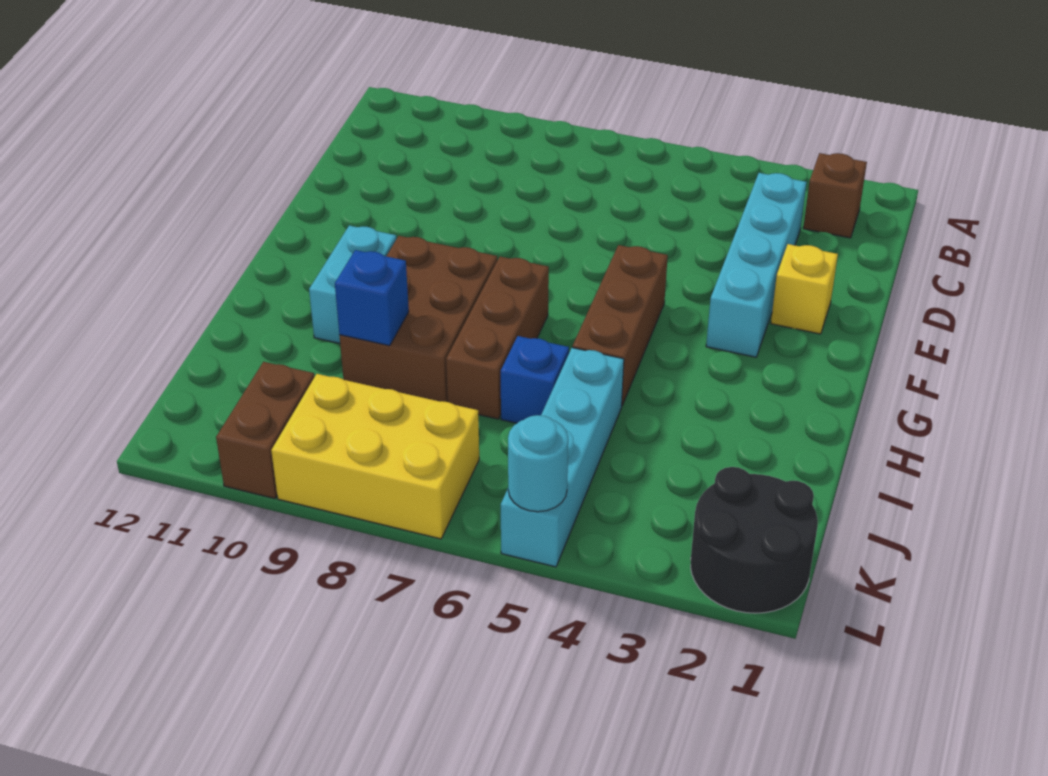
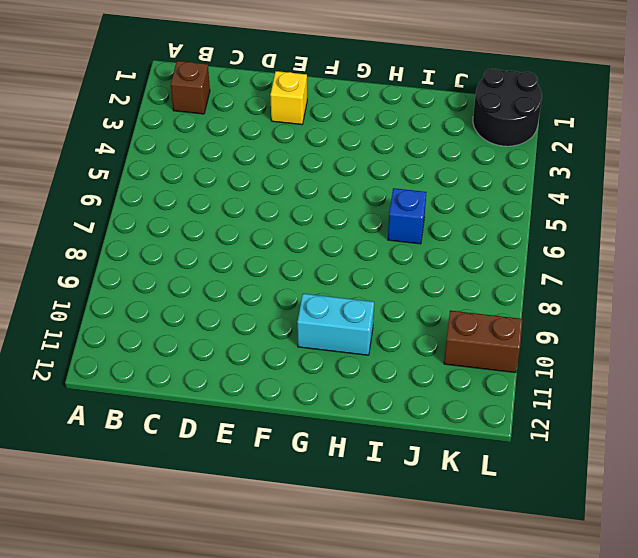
none -> cyan 1x4 brick [706,173,807,357]
none -> brown 1x3 brick [572,245,668,405]
none -> brown 1x3 brick [446,257,549,419]

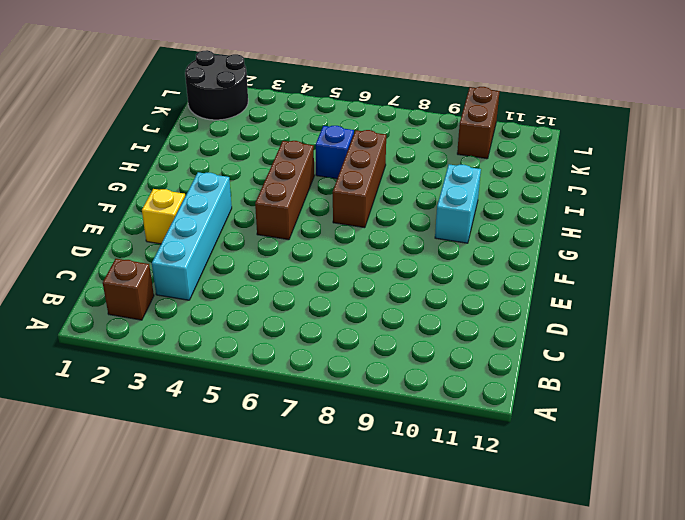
none -> brown 2x3 brick [340,236,497,402]
none -> cyan 1x4 brick [501,348,624,567]
none -> yellow 2x3 brick [271,374,479,539]

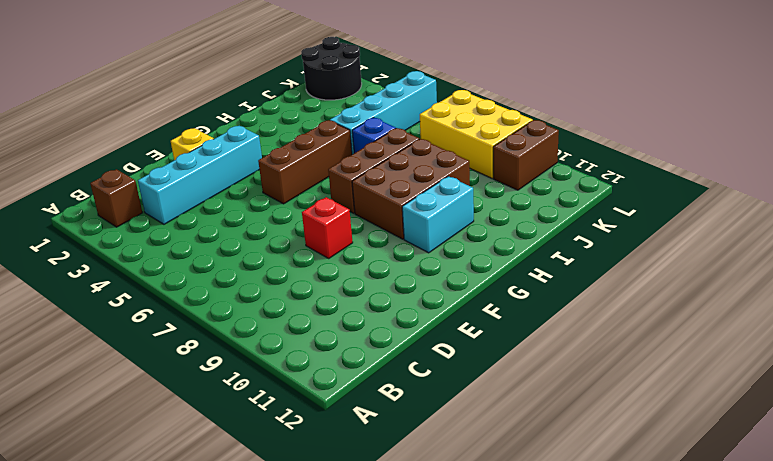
red 1x1 brick [302,197,353,258] -> none
none -> blue 1x1 brick [335,250,409,346]
none -> cyan 1x1 round brick [508,415,568,512]

